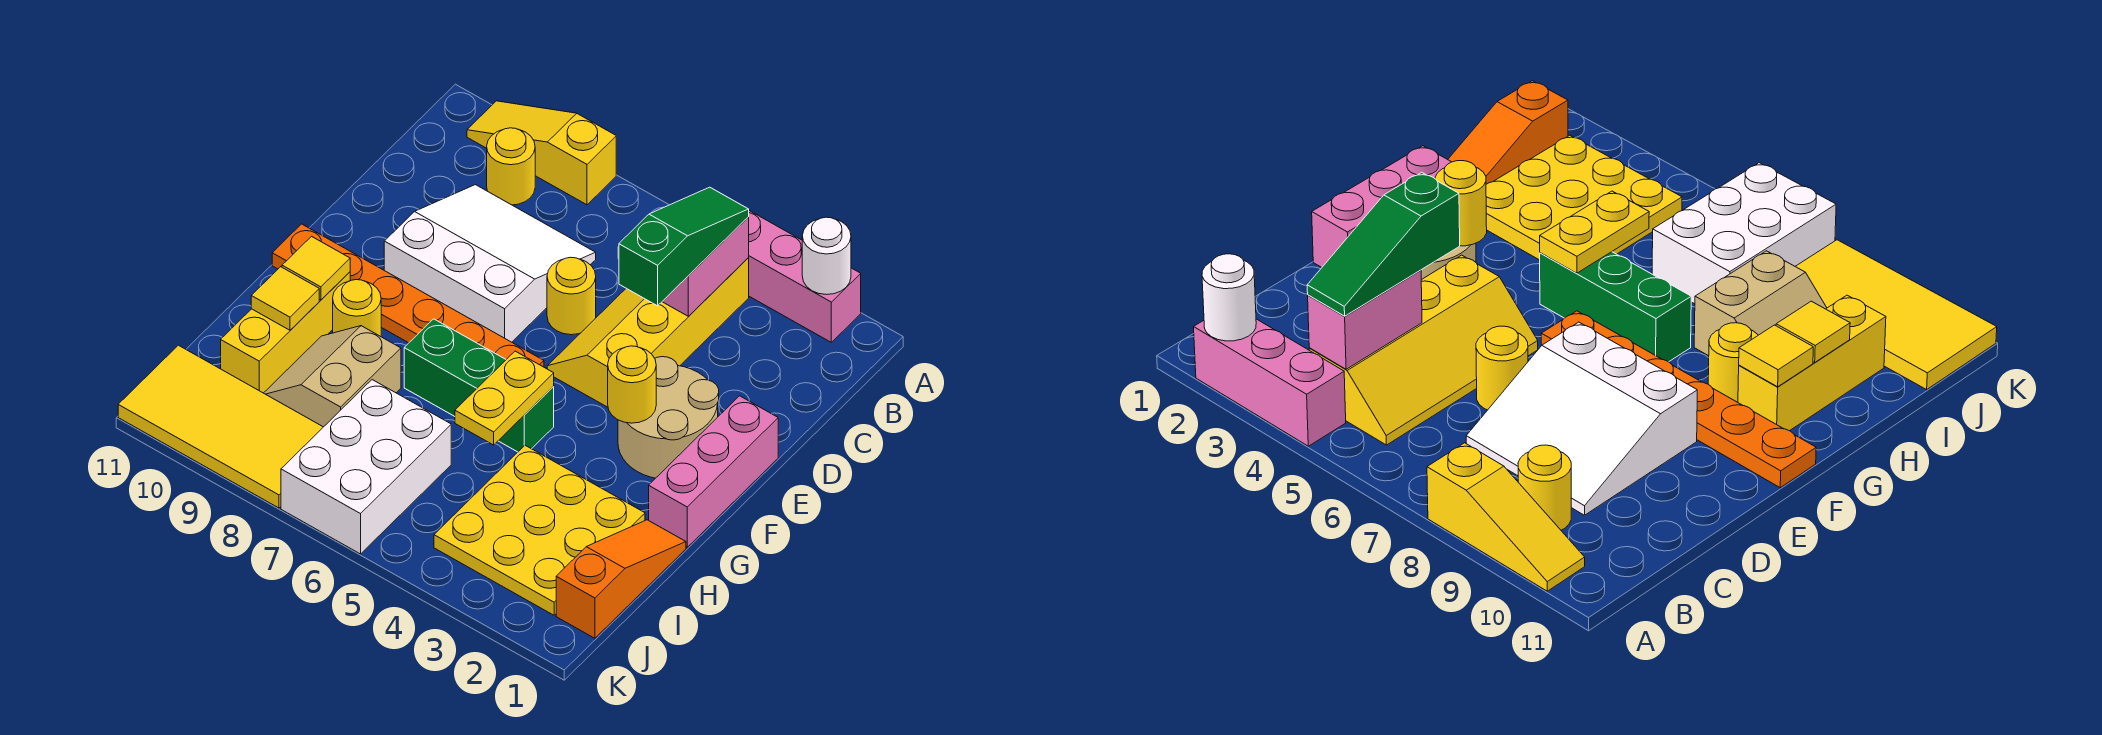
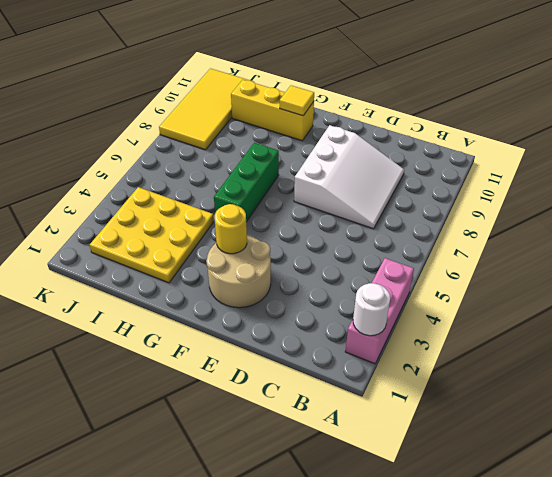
none -> yellow 1x3 slope [467,101,616,205]
none -> yellow 2x4 slope [547,258,749,407]
none -> yellow 1x1 round brick [487,128,535,205]

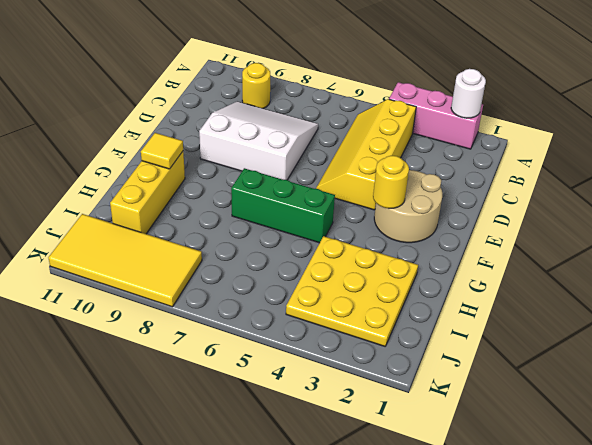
none -> yellow 1x3 slope [467,101,616,205]
none -> yellow 1x1 round brick [547,257,596,335]
none -> pink 1x3 brick [649,396,778,547]

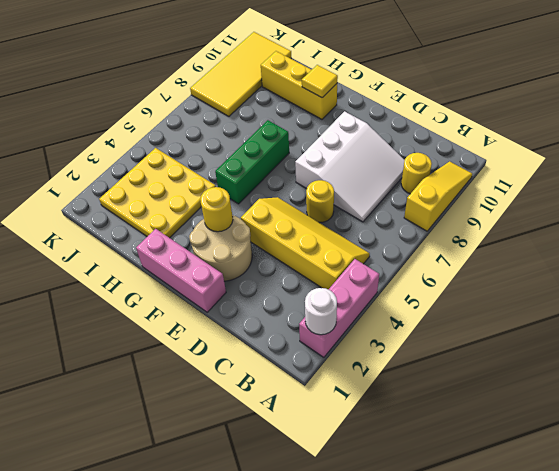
none -> orange 1x6 plate [272,224,544,367]
none -> yellow 1x1 round brick [333,280,381,337]
none -> orange 1x3 slope [556,520,686,638]

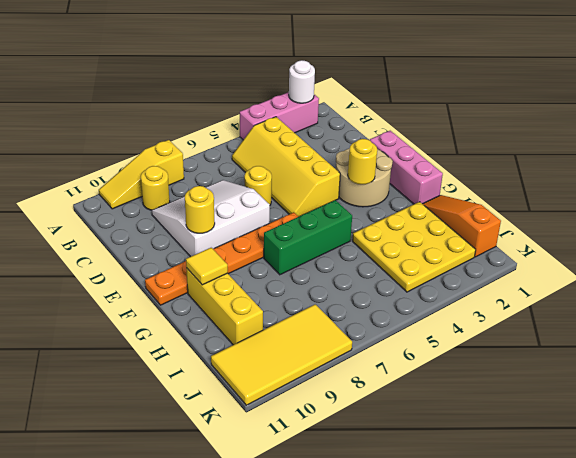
yellow 1x1 round brick [185,186,215,233] -> yellow 1x1 round brick moved to [333,280,381,337]
none -> tan 2x2 slope [264,326,401,427]
none -> white 2x3 brick [281,380,451,554]
none -> pink 1x2 brick [662,217,749,316]

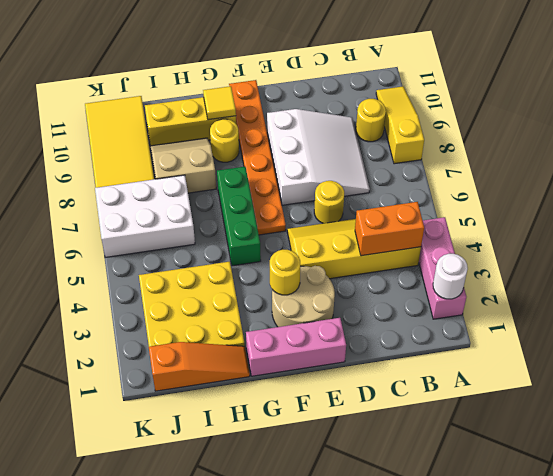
orange 1x2 brick [355,202,424,256] -> pink 1x2 brick [662,217,749,316]
none -> yellow 1x2 plate [455,351,554,445]
none -> yellow 1x1 tile [251,267,319,330]
none -> green 1x3 slope [619,187,749,306]

